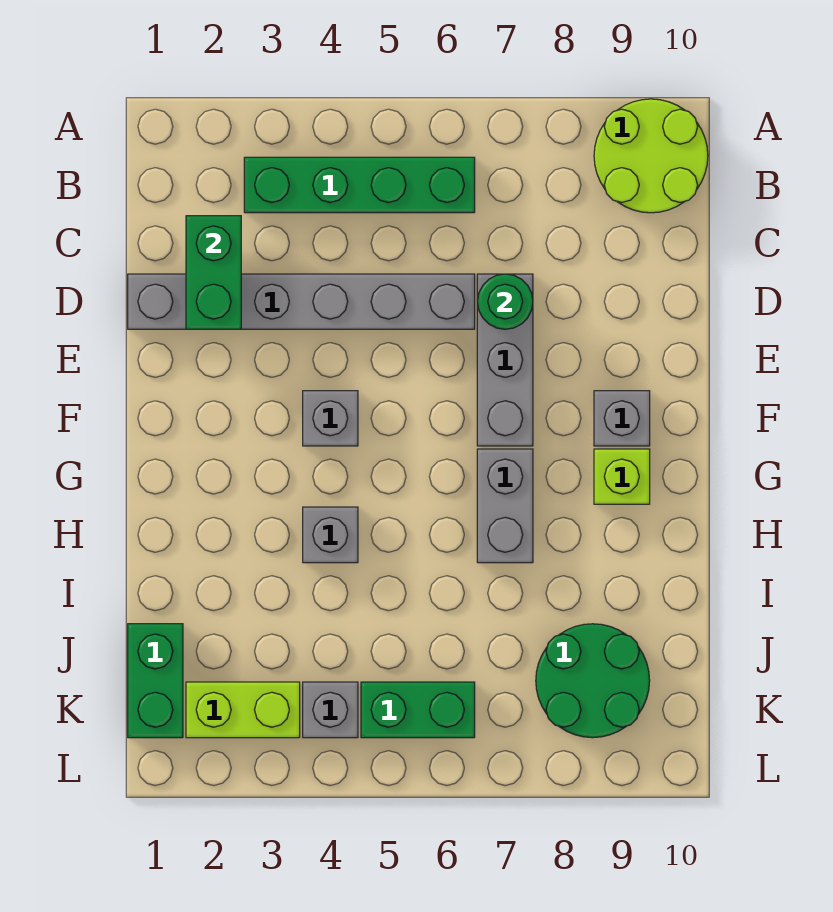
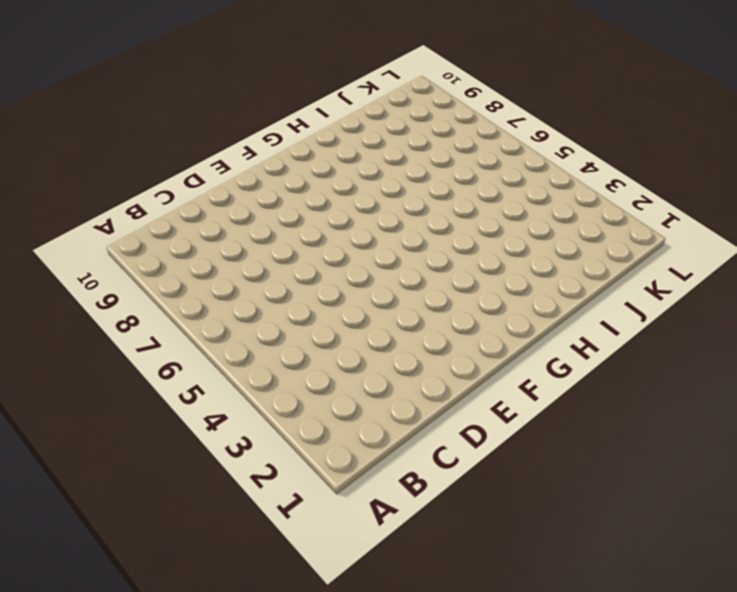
none -> lime 2x2 round brick [594,99,708,213]
none -> green 1x4 brick [244,157,475,213]
none -> grey 1x6 brick [128,274,475,329]

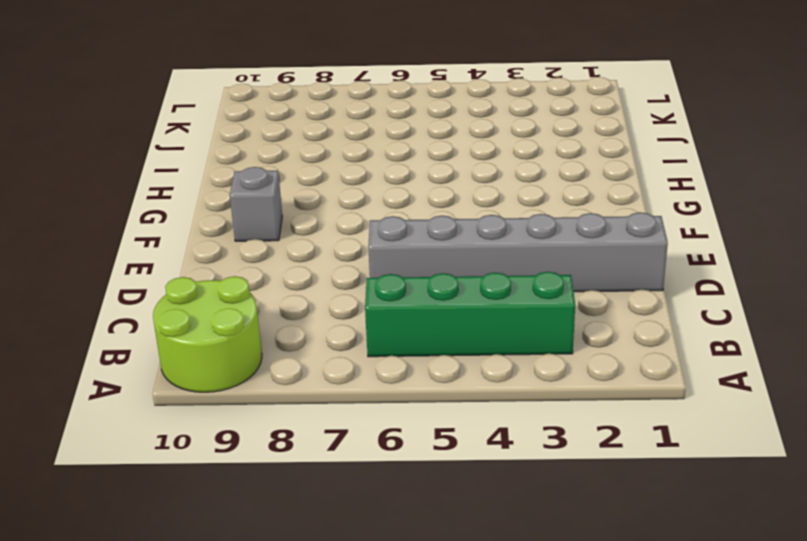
none -> grey 1x3 brick [477,274,533,446]
none -> grey 1x1 brick [303,391,358,446]
none -> grey 1x2 brick [477,449,533,563]

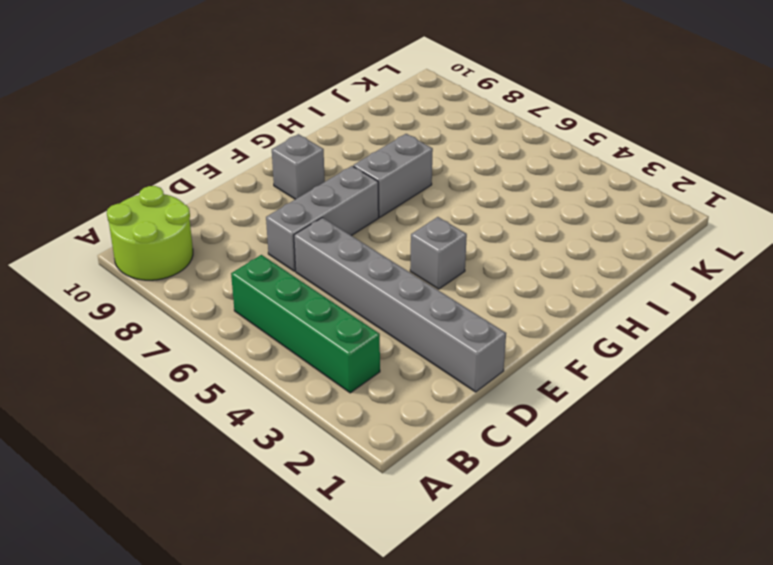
none -> lime 1x1 brick [594,449,650,504]
none -> grey 1x1 brick [303,507,358,563]
none -> green 1x2 brick [128,624,183,738]

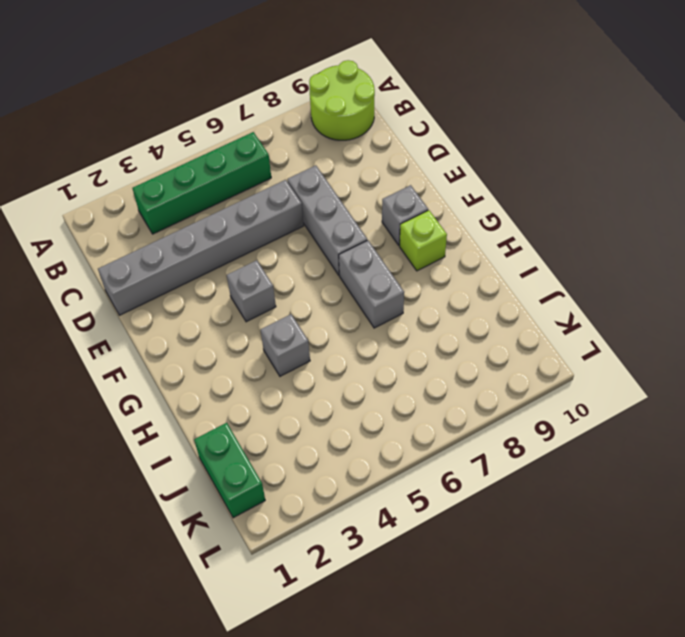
none -> green 2x2 round brick [536,624,650,738]
none -> lime 1x2 brick [186,682,300,738]
none -> grey 1x1 brick [303,682,358,738]

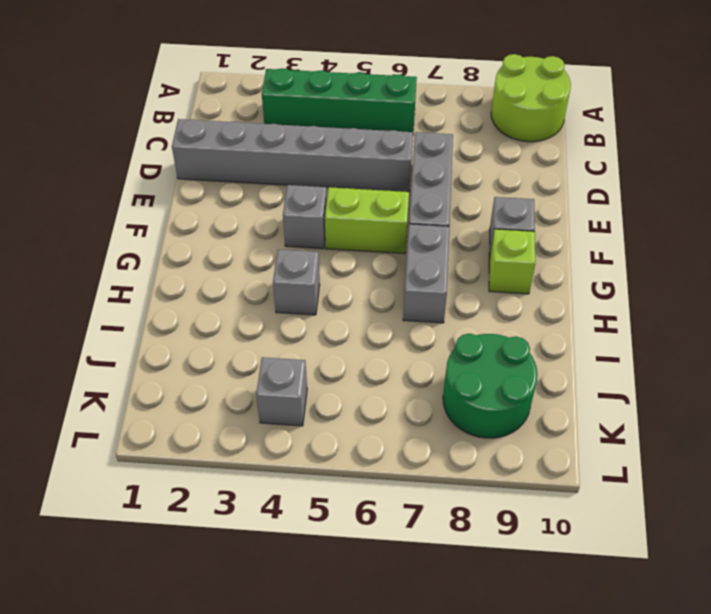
lime 1x2 brick [325,187,409,254] -> lime 1x2 brick moved to [186,682,300,738]
none -> green 1x2 brick [128,624,183,738]
none -> green 1x2 brick [361,682,475,738]
none -> green 1x2 brick [186,216,241,329]

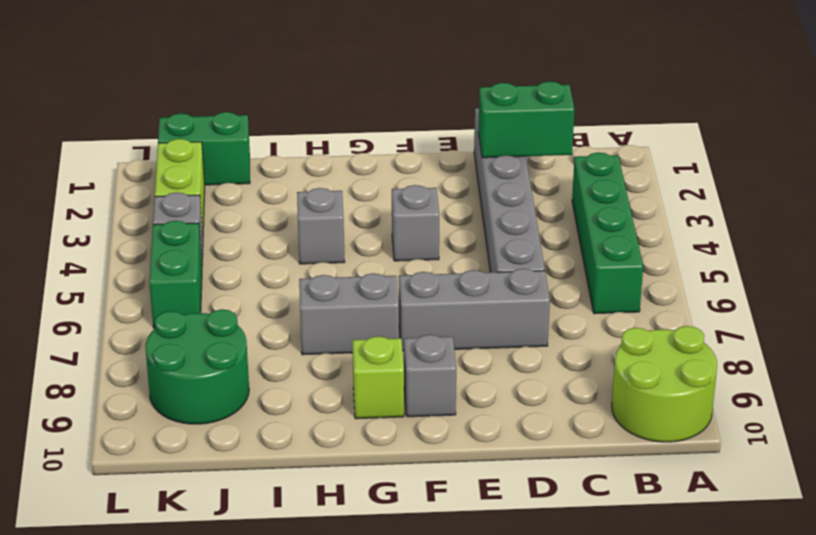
none -> green 1x1 round brick [477,274,533,329]

